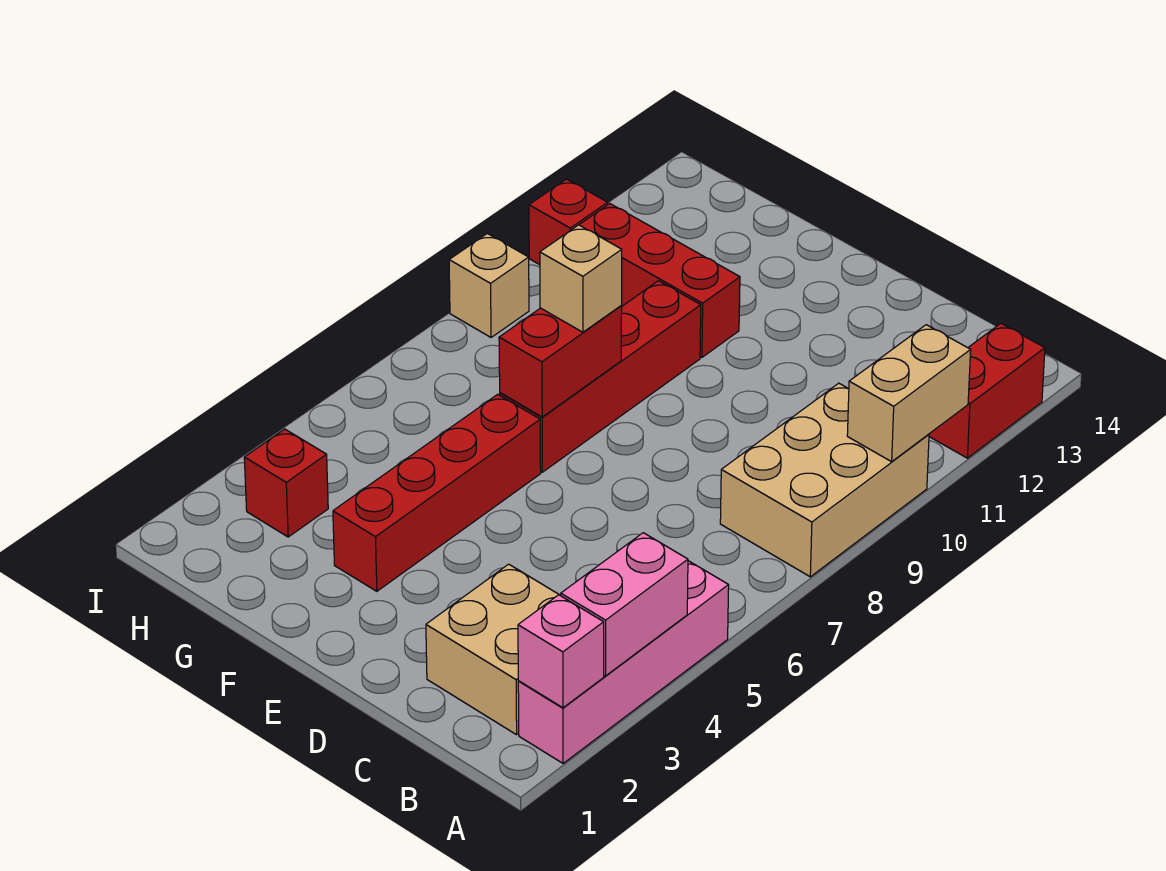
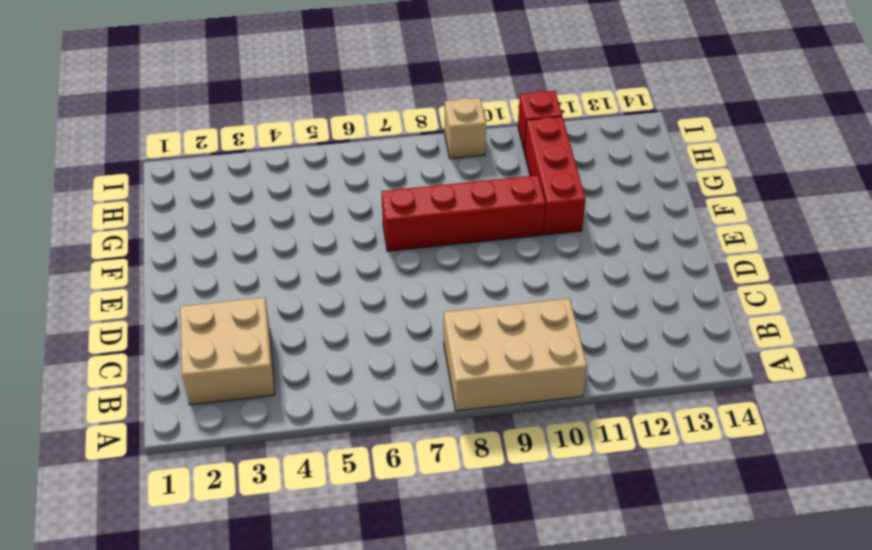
none -> pink 1x4 brick [518,561,729,763]
none -> red 1x2 brick [929,324,1045,458]
none -> red 1x4 brick [333,394,541,591]

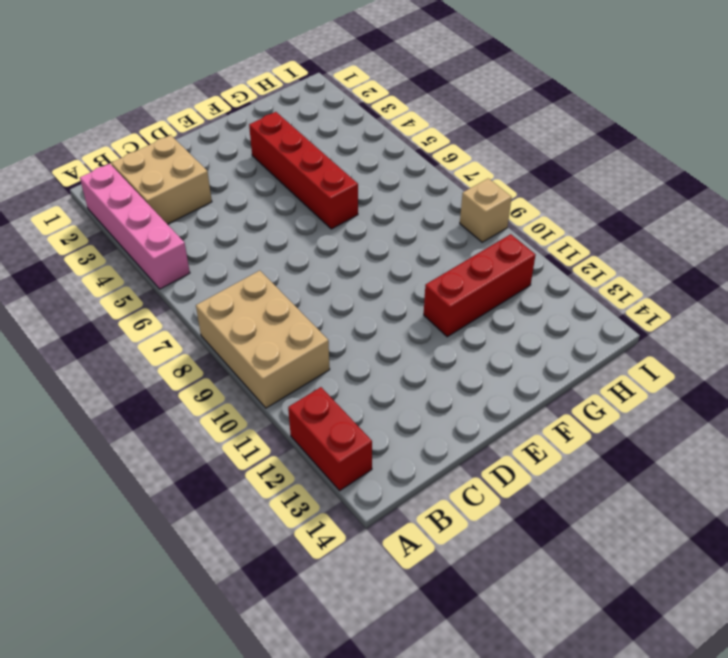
none -> red 1x4 brick [500,281,701,472]
none -> red 1x1 brick [244,429,328,537]
none -> red 1x1 brick [529,179,608,265]

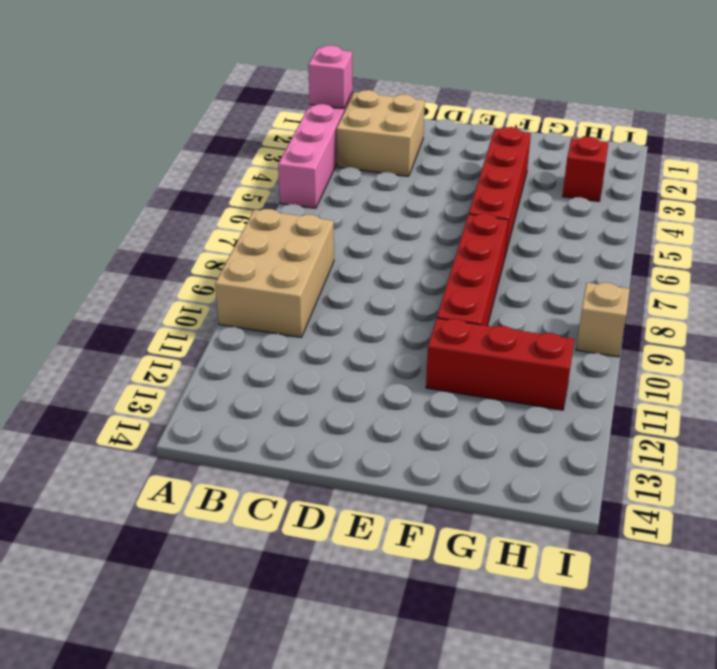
none -> red 1x2 brick [929,324,1045,458]
none -> red 1x1 brick [529,179,608,265]
none -> pink 1x2 brick [561,533,688,676]

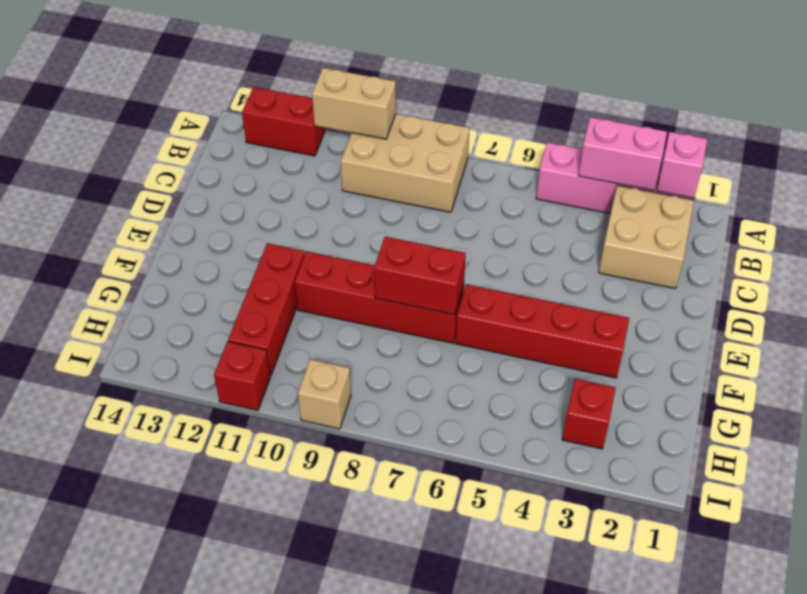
none -> tan 1x1 brick [540,225,622,332]

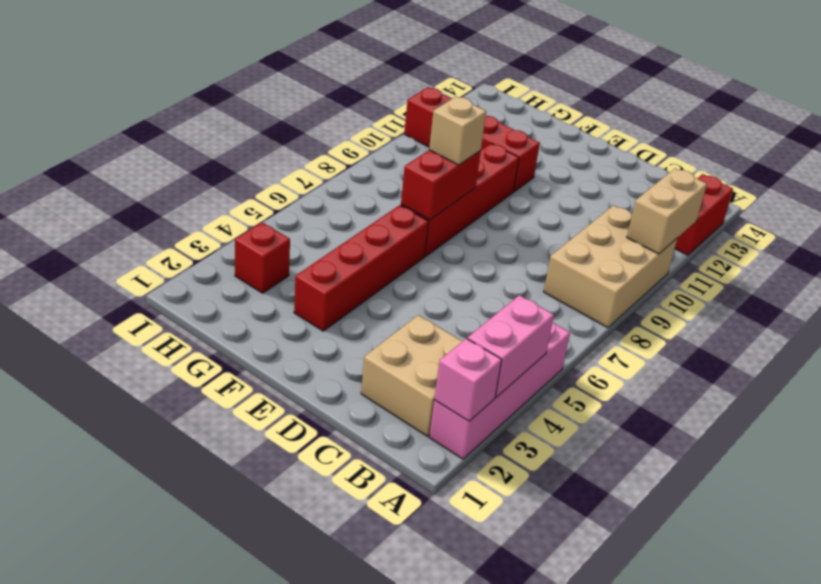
none -> tan 1x1 brick [449,233,529,337]

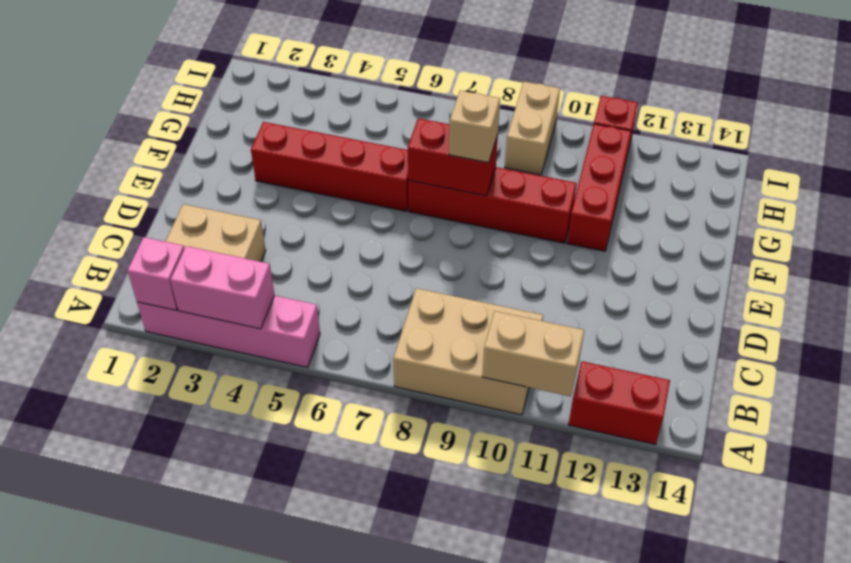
tan 1x2 brick [505,82,560,175] -> tan 1x1 brick [449,233,529,337]
none -> red 1x1 brick [244,429,328,537]

